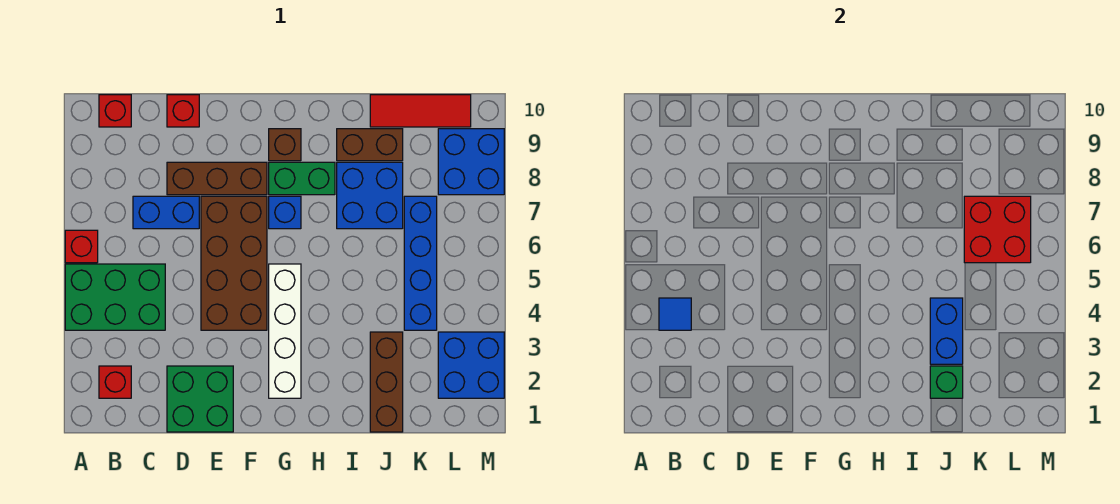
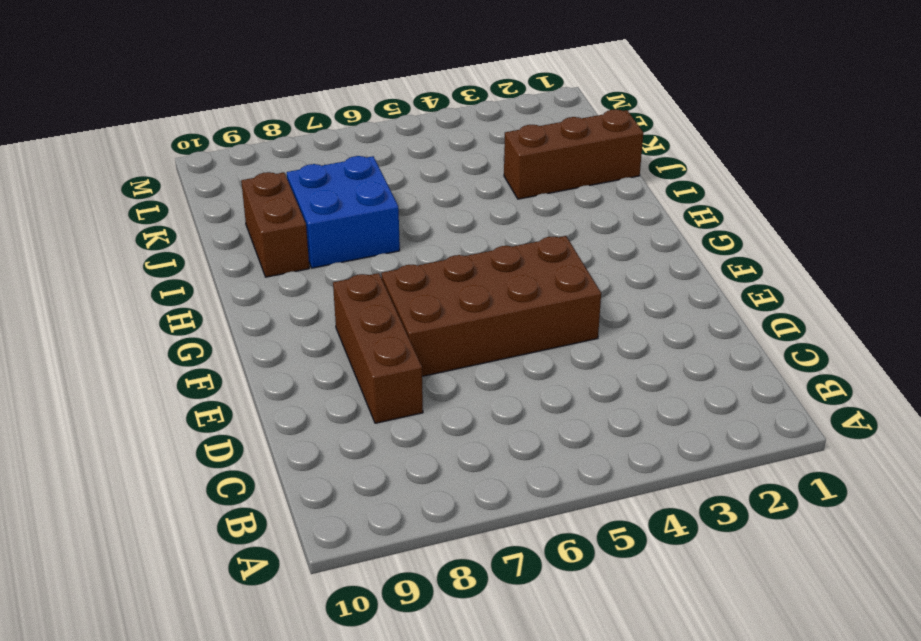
none -> green 2x3 brick [65,264,165,330]
none -> red 1x1 brick [65,230,98,263]
none -> red 1x1 brick [99,366,131,398]

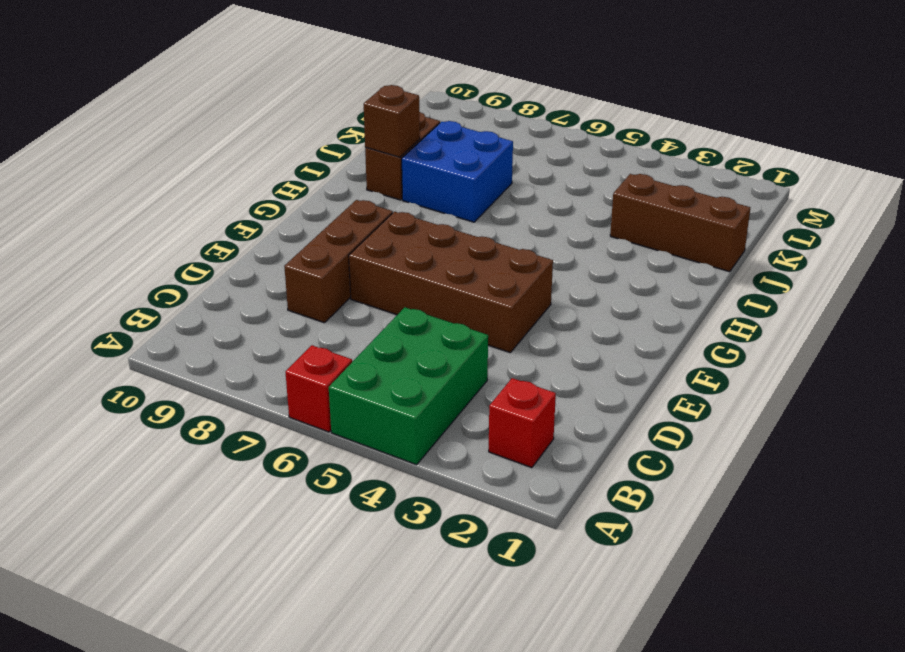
brown 1x1 brick [364,85,420,157] -> brown 1x1 brick moved to [269,129,301,161]
none -> red 1x1 brick [99,95,131,127]
none -> blue 1x2 brick [133,196,199,229]
none -> green 2x2 brick [167,366,233,432]

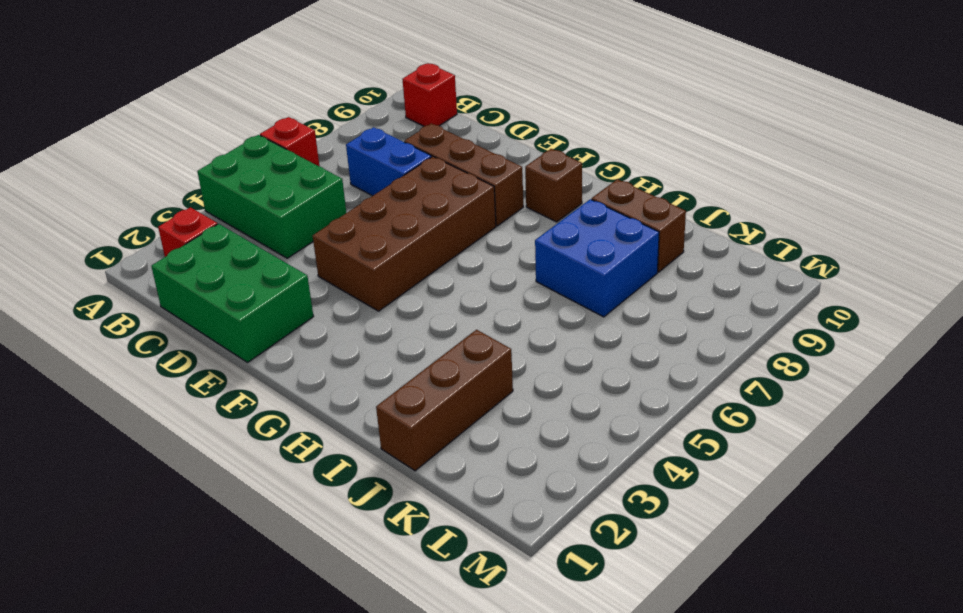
green 2x3 brick [151,224,313,362] -> green 2x2 brick [167,366,233,432]
none -> red 1x1 brick [167,95,199,127]
none -> white 1x4 brick [269,264,301,398]
none -> blue 1x1 brick [269,196,301,229]

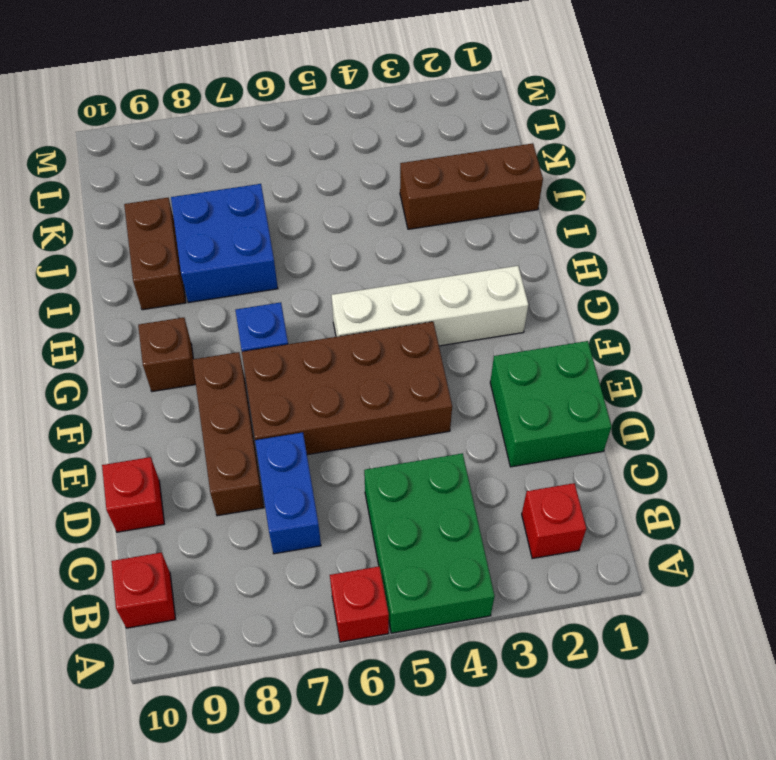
none -> green 1x2 brick [269,162,335,195]
none -> red 1x3 tile [370,95,471,127]
none -> blue 1x4 brick [404,196,437,330]

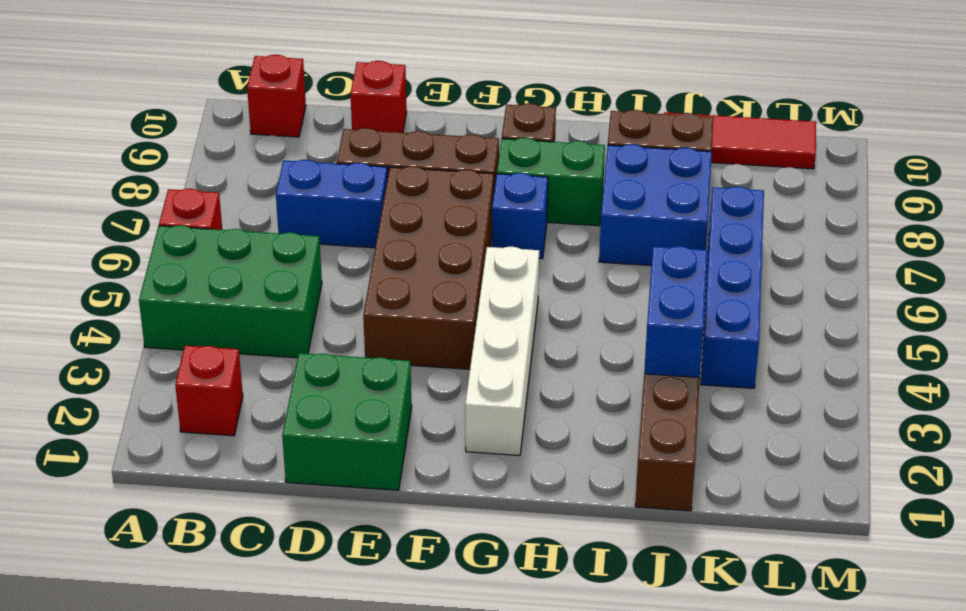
none -> blue 2x2 brick [438,332,504,398]
none -> blue 2x2 brick [438,129,504,195]
none -> blue 1x1 tile [659,298,691,330]

